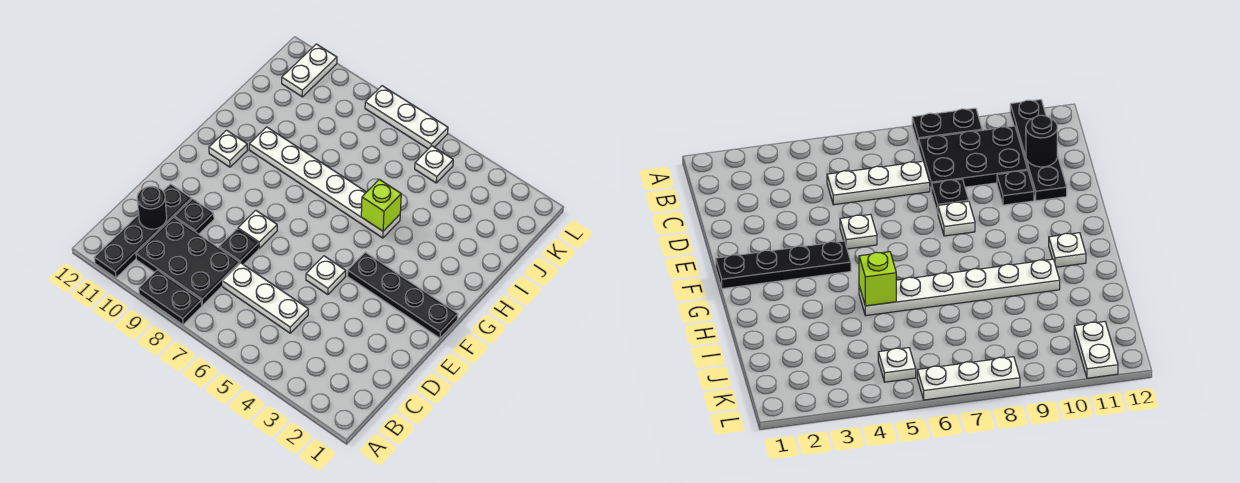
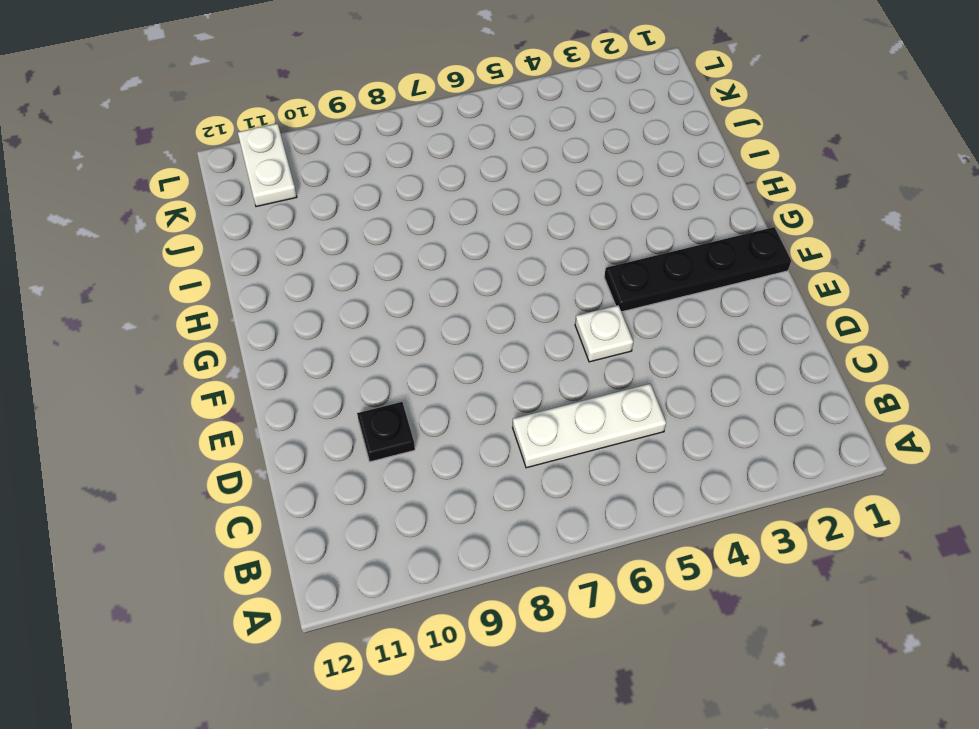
none -> black 1x2 plate [139,270,202,325]
none -> black 1x4 plate [94,184,192,278]
none -> black 2x3 plate [136,217,240,305]

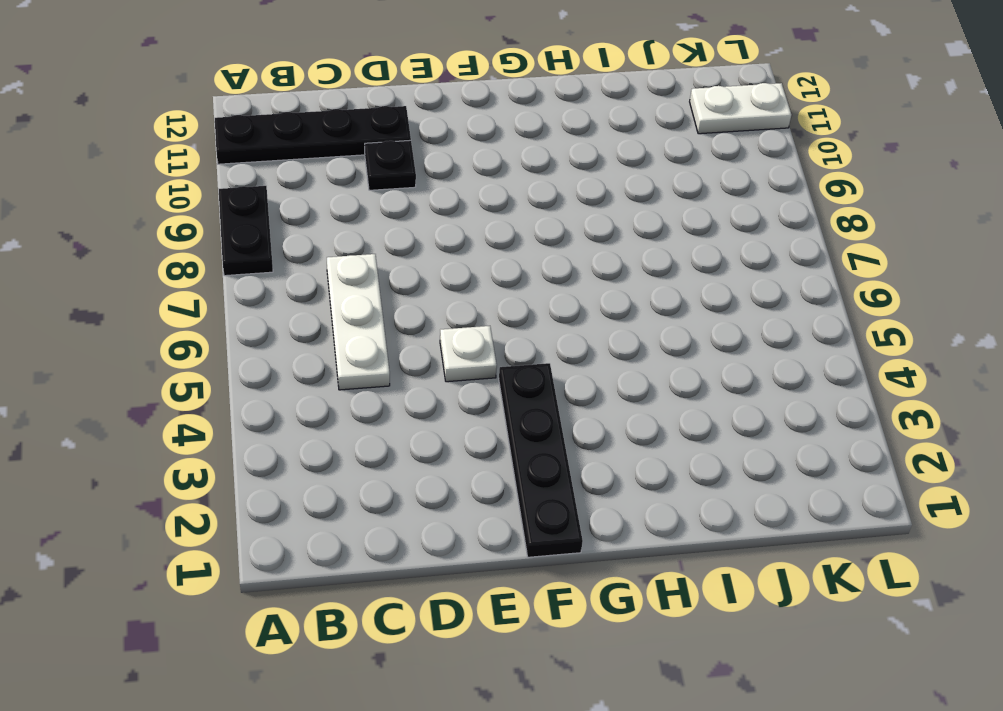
none -> black 2x3 plate [136,217,240,305]
none -> black 1x1 plate [219,229,259,265]
none -> white 1x1 plate [238,210,277,248]

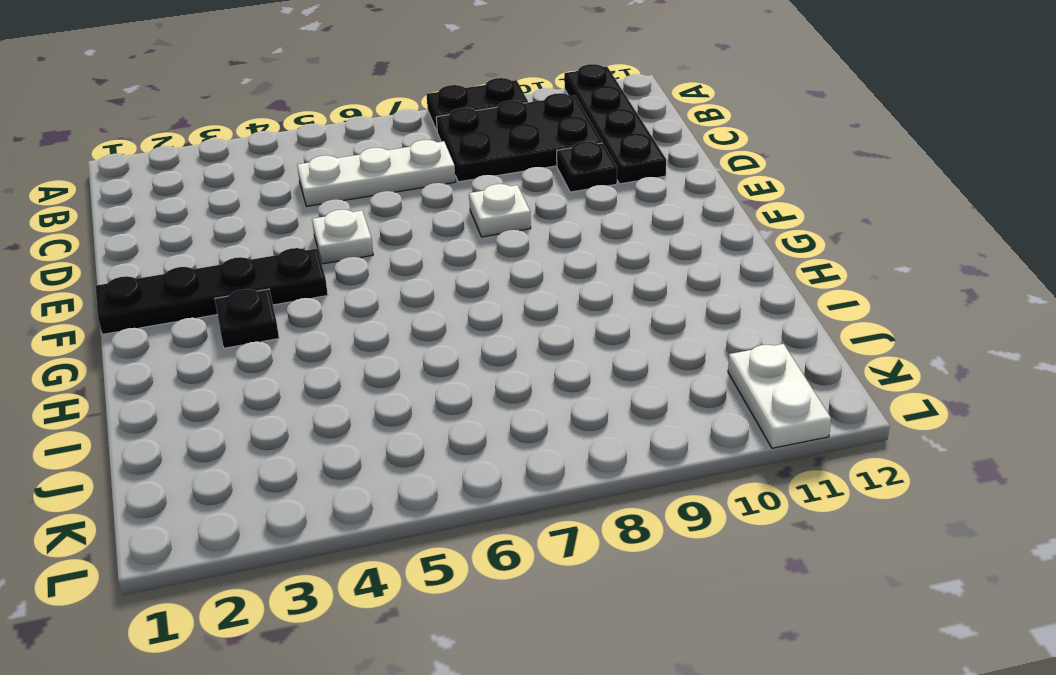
black 1x1 plate [215,289,279,348] -> black 1x1 plate moved to [219,229,259,265]
none -> white 1x1 plate [209,130,248,167]
none -> white 1x6 plate [249,127,400,238]
none -> white 1x1 plate [415,146,453,183]

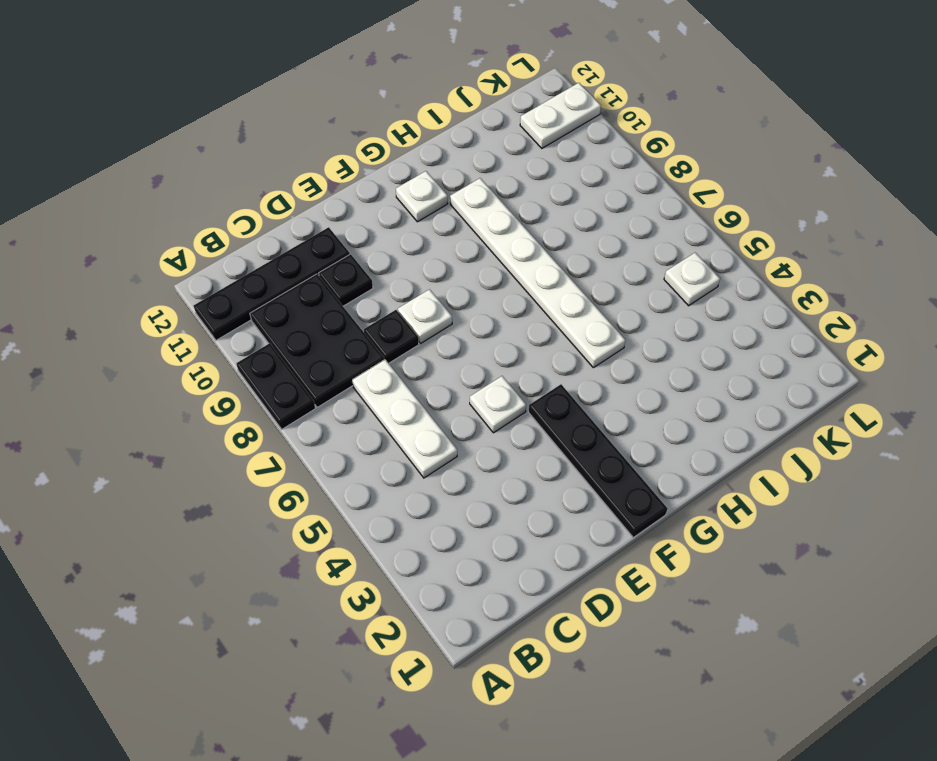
none -> white 1x3 plate [365,86,448,149]
none -> black 1x1 round brick [137,186,167,229]
none -> lime 1x1 brick [361,179,401,231]

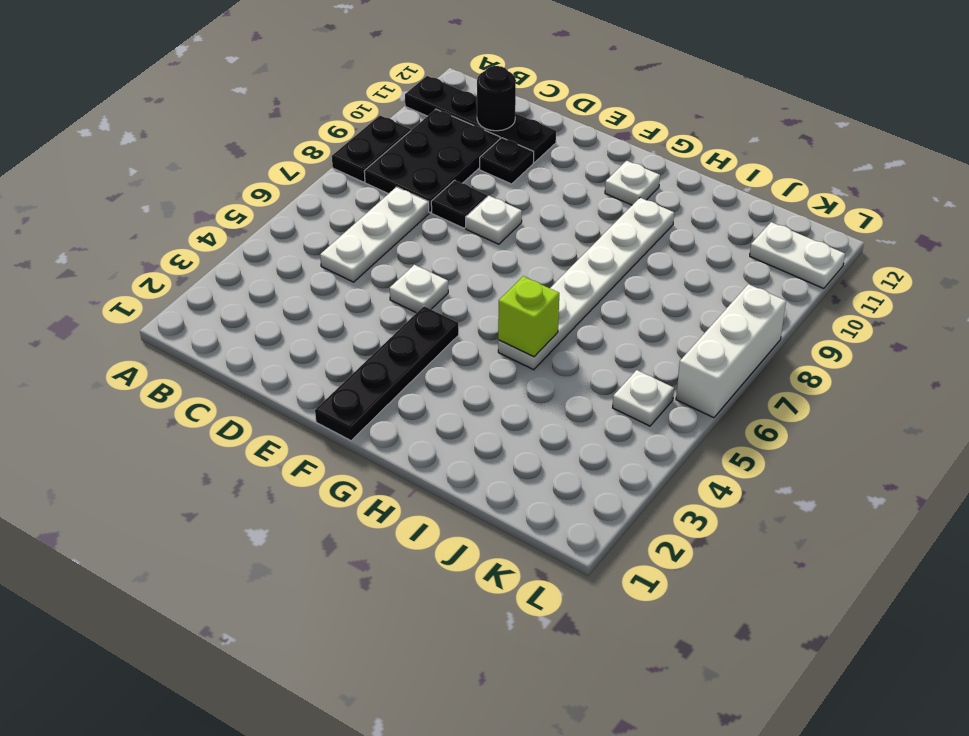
white 1x3 brick [676,284,786,418] -> white 1x3 plate [365,86,448,149]

